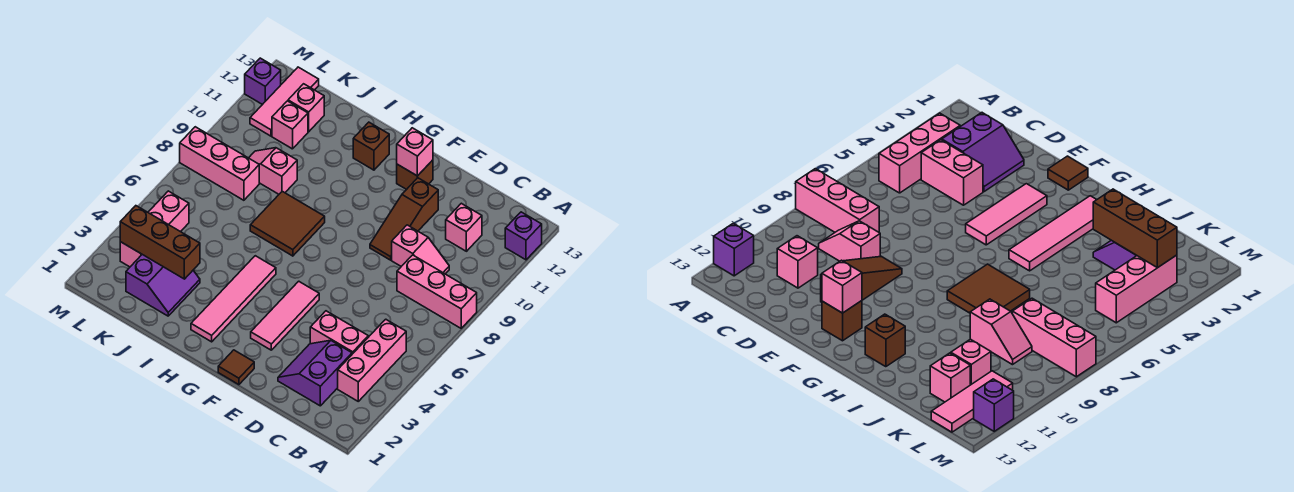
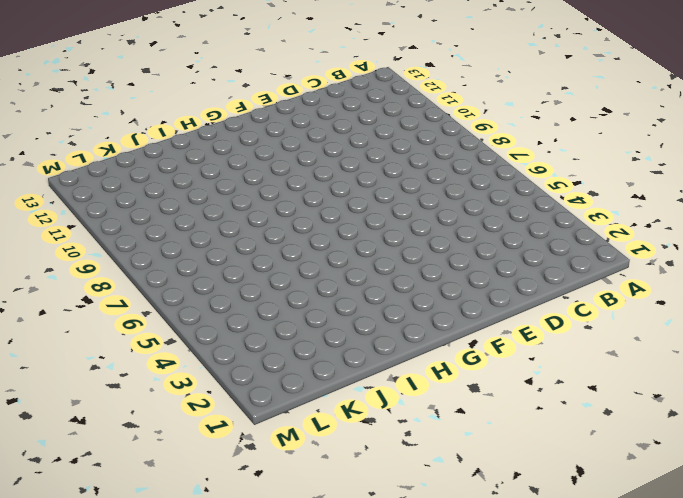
none -> pink 1x3 brick [397,255,477,328]
none -> purple 1x1 brick [505,212,542,260]
none -> pink 1x3 brick [338,319,406,401]

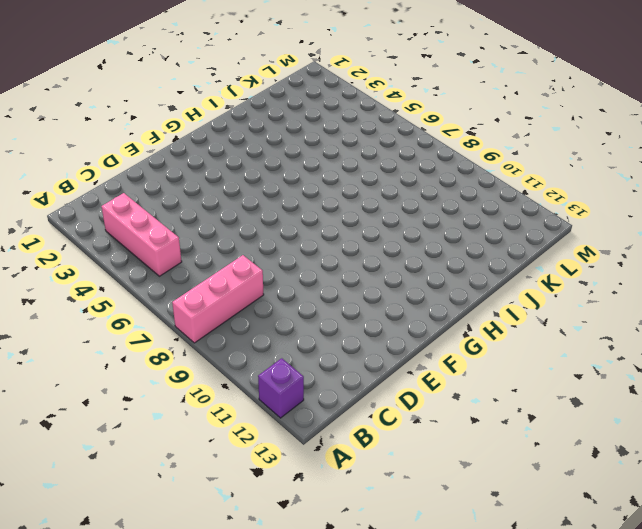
none -> purple 2x2 slope [278,340,352,406]
none -> pink 1x2 brick [310,311,368,354]
none -> pink 1x2 slope [392,225,449,274]

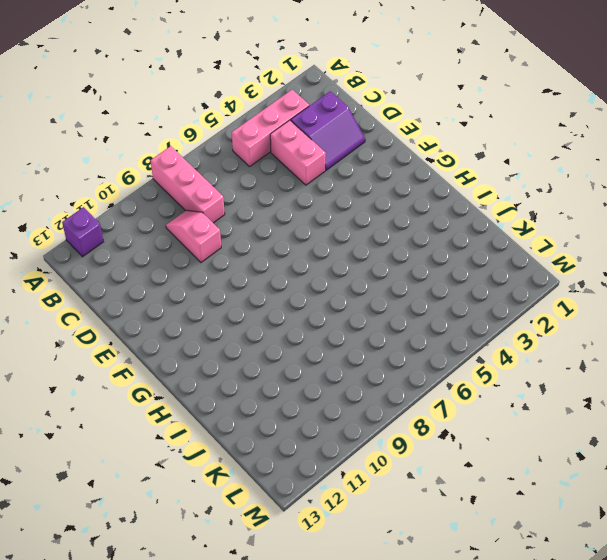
none -> pink 1x1 brick [446,203,482,251]
none -> brown 1x3 slope [370,178,438,260]
none -> brown 1x1 tile [218,350,254,385]

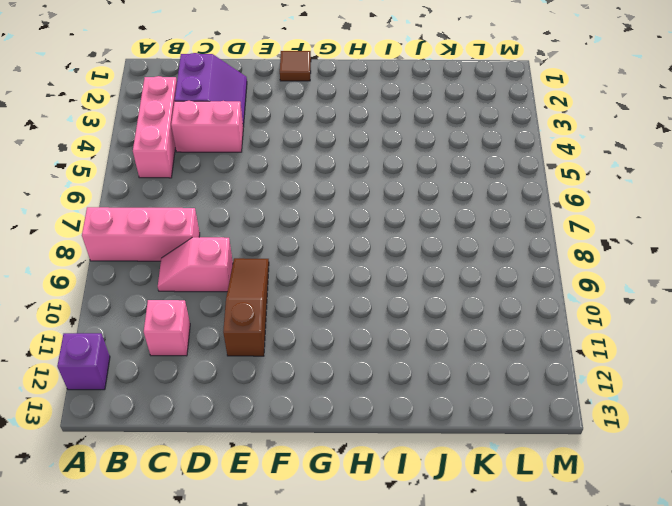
none -> pink 1x3 tile [251,281,319,350]
none -> brown 1x1 brick [397,160,433,190]
none -> pink 1x4 tile [191,256,276,342]

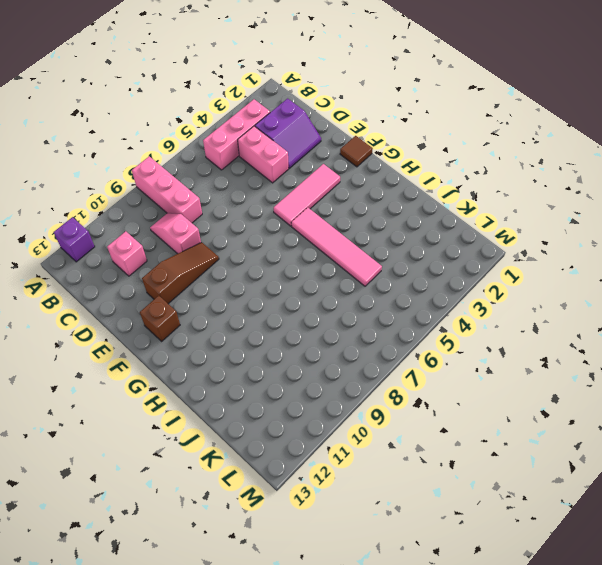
pink 1x4 tile [291,208,382,286] -> pink 1x4 tile turned to [191,256,276,342]
none -> brown 2x2 tile [250,191,325,256]
none -> brown 1x1 brick [353,122,389,170]
none -> purple 2x2 slope [126,255,200,316]

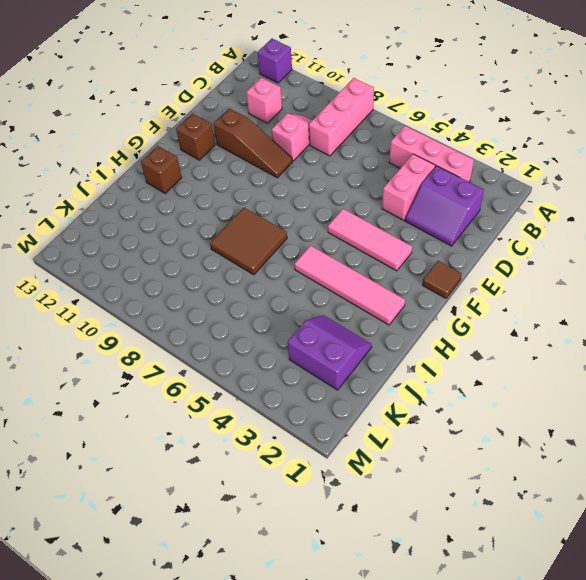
none -> pink 1x2 slope [249,148,297,194]
none -> pink 1x3 brick [180,127,259,200]
none -> pink 1x1 brick [272,101,308,149]

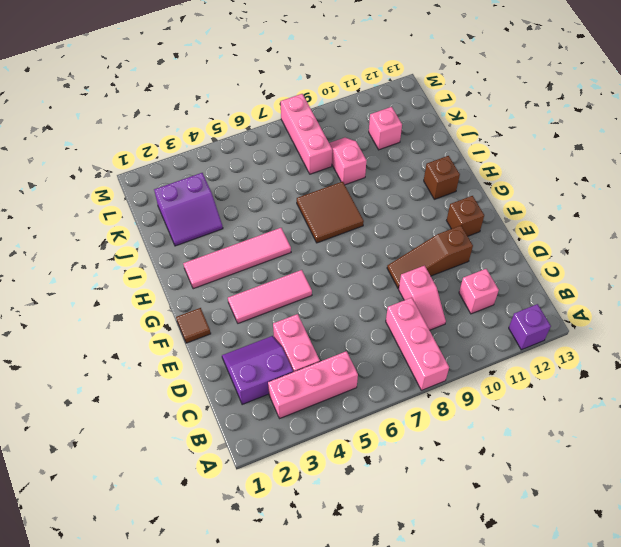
none -> pink 1x1 brick [288,84,324,132]
none -> pink 1x3 brick [120,191,189,267]
none -> pink 1x3 tile [250,67,319,136]

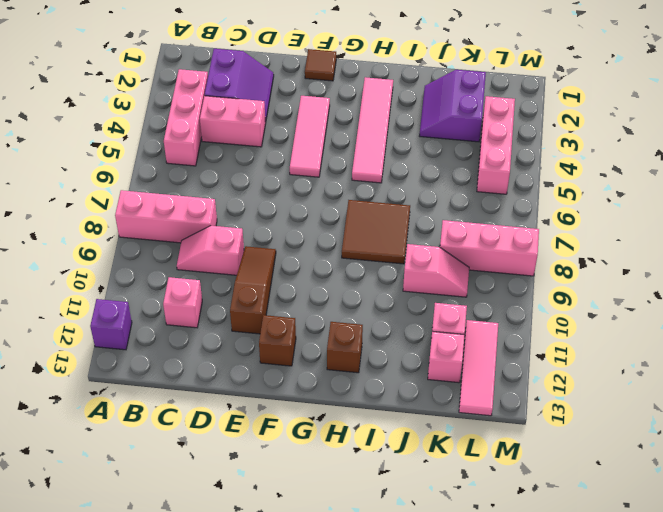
none -> purple 1x1 brick [245,58,281,105]
none -> pink 1x1 brick [397,128,433,176]
none -> brown 1x3 brick [120,206,200,279]

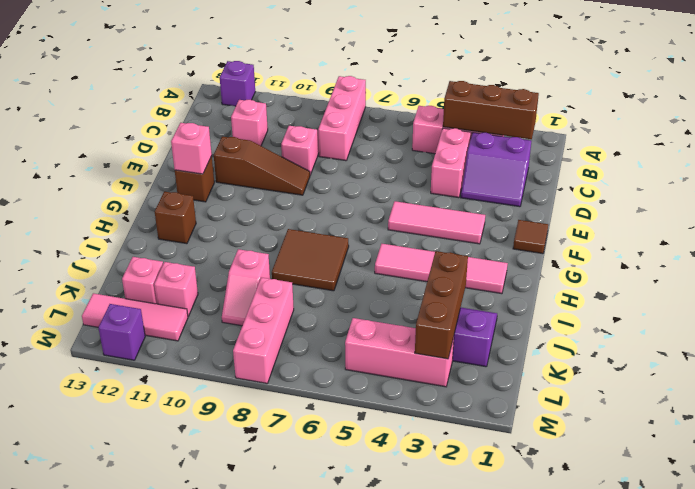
brown 1x3 brick [443,81,539,139] -> none

